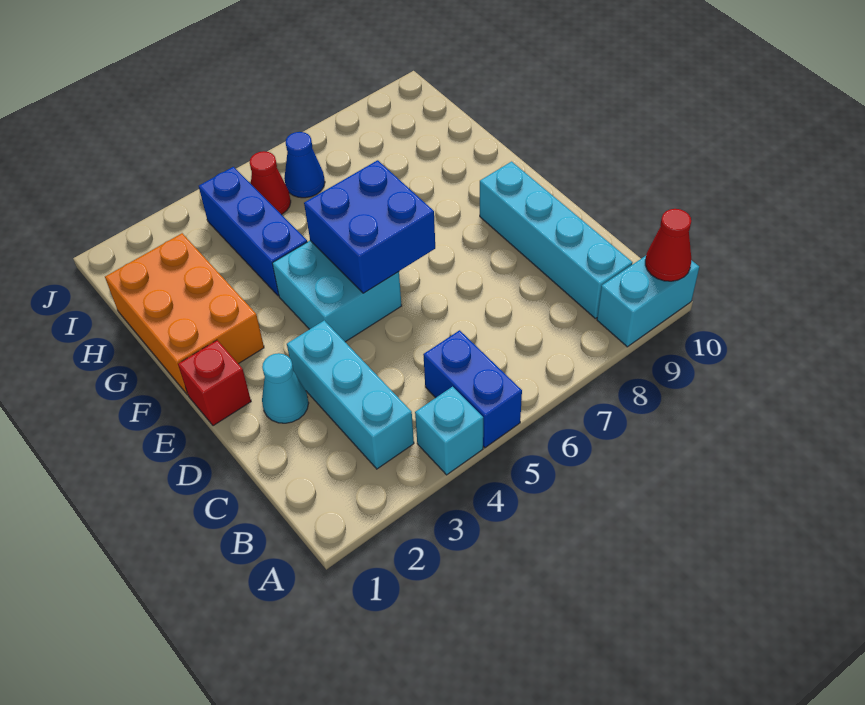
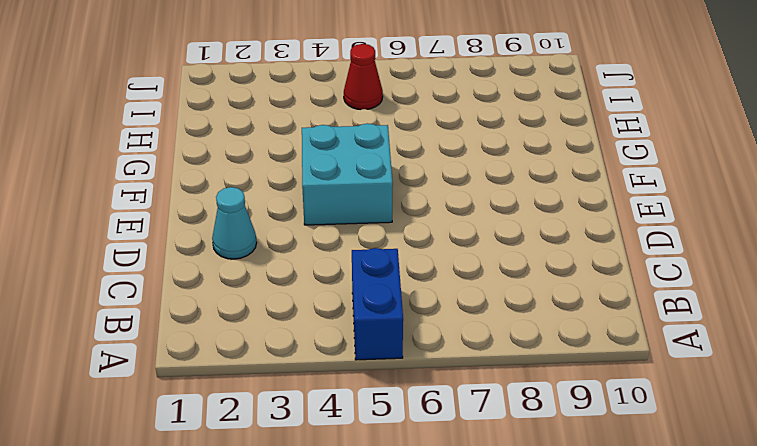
none -> cyan 1x1 brick [415,387,483,475]
none -> cyan 1x2 brick [597,256,699,347]
none -> cyan 1x3 brick [287,320,414,469]

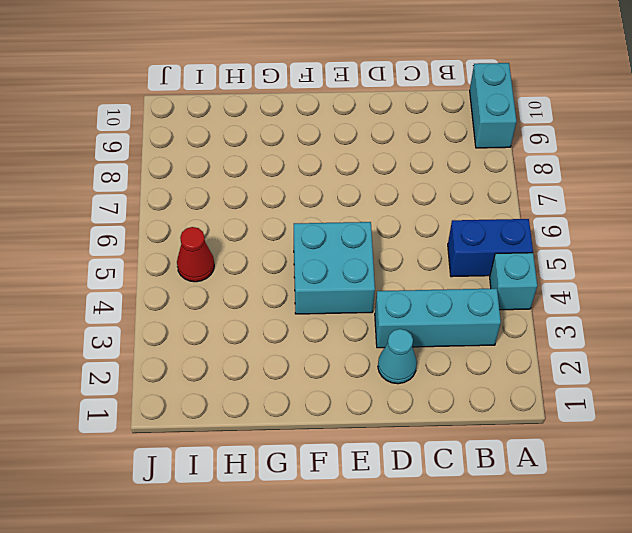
none -> cyan 1x4 brick [480,162,632,318]
none -> red 1x1 brick [178,340,251,426]
none -> orange 2x3 brick [105,233,264,395]

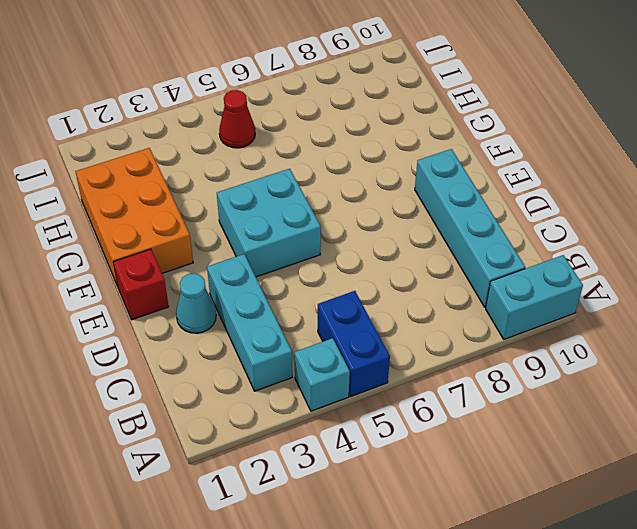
none -> blue 1x3 brick [199,167,307,296]
none -> blue 1x1 cone [284,132,325,198]
none -> red 1x1 cone [645,209,691,281]

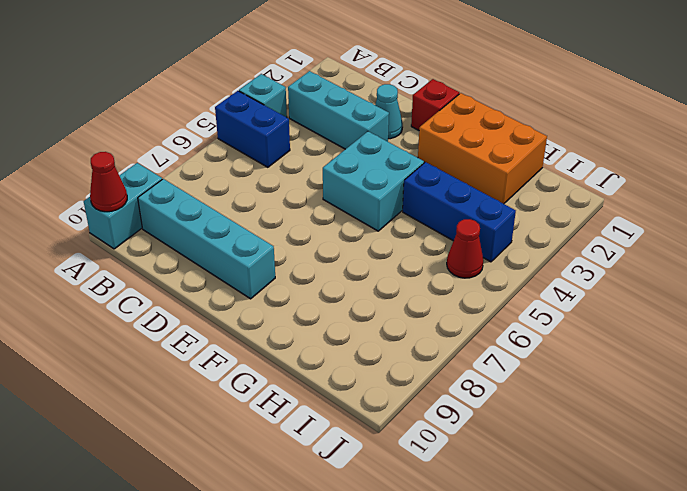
none -> blue 1x1 cone [284,132,325,198]
none -> blue 2x2 brick [304,160,435,293]

